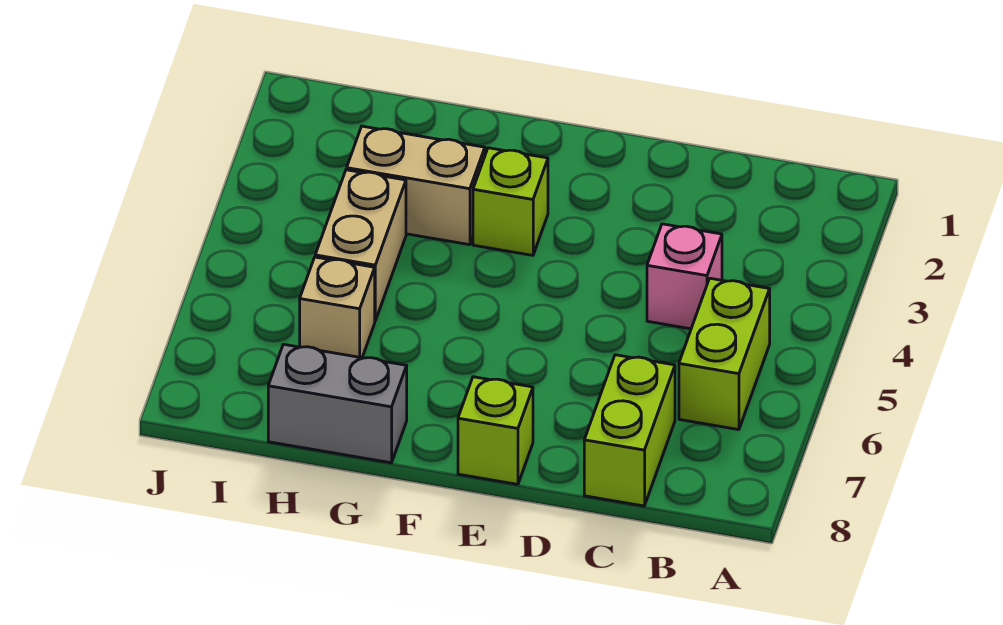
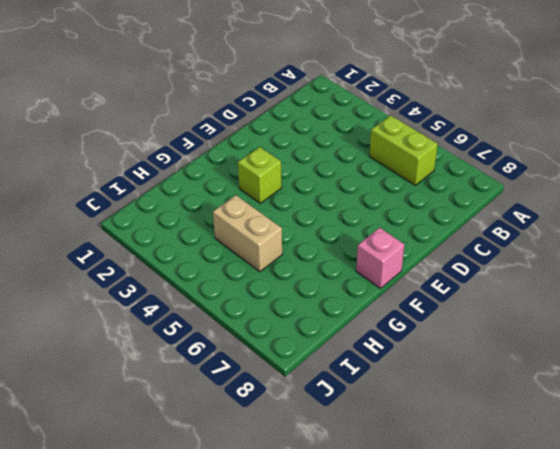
pink 1x1 brick [356,228,404,289] -> pink 1x1 brick moved to [647,224,722,329]
none -> lime 1x2 brick [584,355,675,506]
none -> lime 1x1 brick [458,377,533,484]

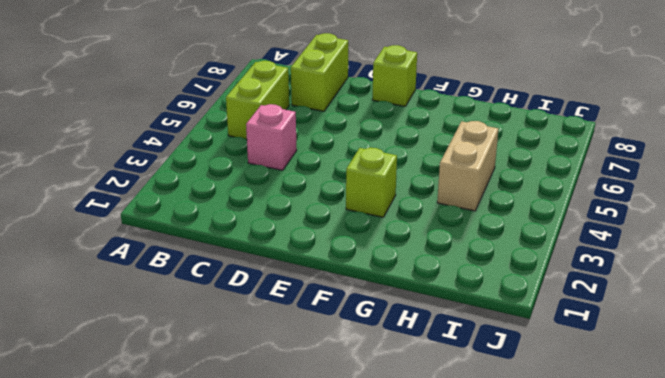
none -> tan 1x2 brick [347,126,485,245]
none -> grey 1x2 brick [268,344,407,463]

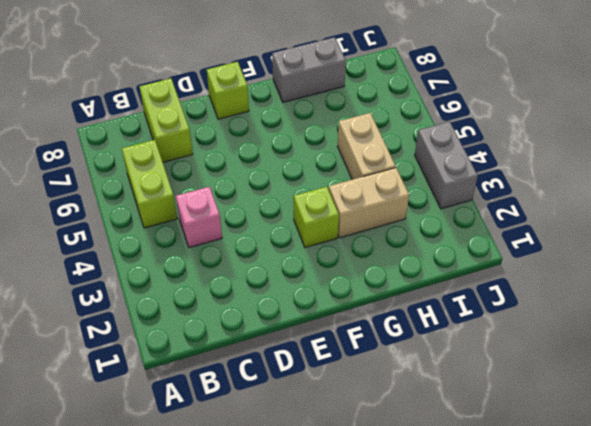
grey 1x2 brick [415,122,478,209] -> none
none -> tan 1x1 brick [300,257,375,358]

